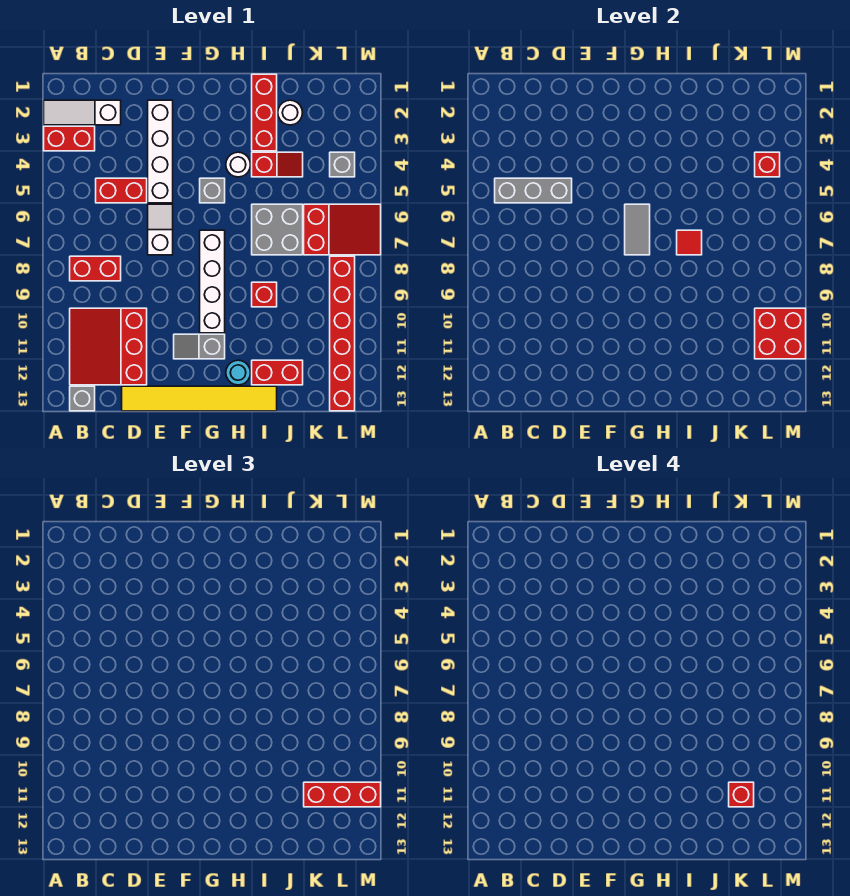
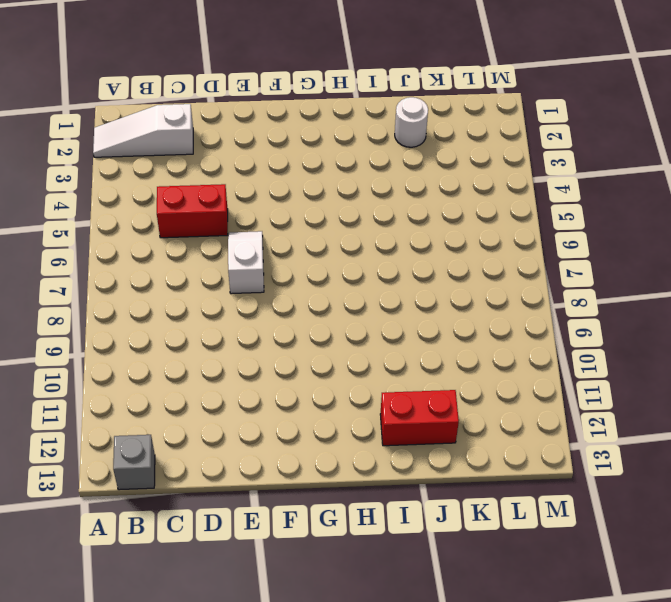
none -> red 1x2 brick [44,126,95,151]
none -> red 1x2 brick [70,256,121,281]
none -> red 3x3 slope [70,308,147,385]
none -> yellow 1x6 tile [122,386,277,411]

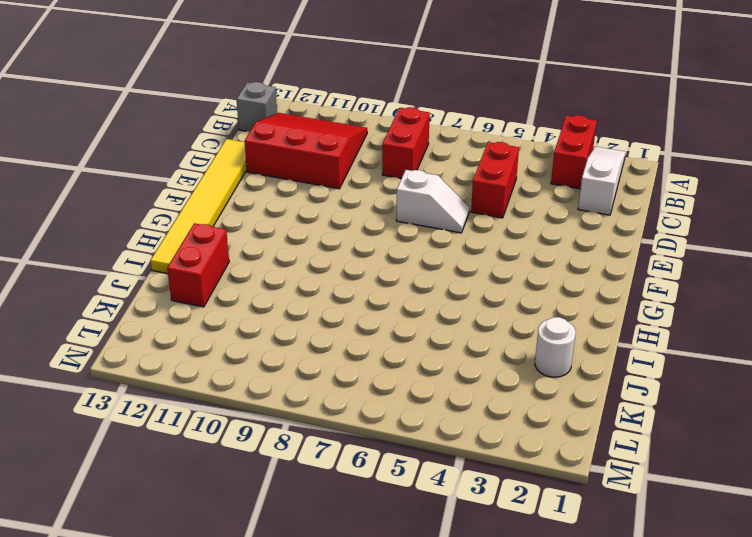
none -> white 1x4 brick [148,100,173,203]
none -> grey 1x2 slope [174,334,225,359]
none -> grey 1x1 brick [200,178,225,203]
none -> white 1x4 brick [200,230,225,333]

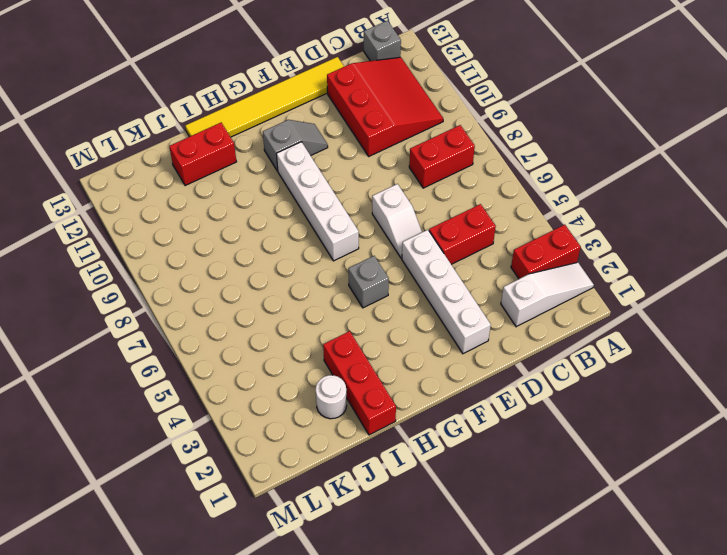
none -> white 1x1 round brick [226,152,251,177]
none -> cyan 1x1 round brick [226,360,251,385]
none -> red 1x2 slope [252,152,303,177]
none -> grey 2x2 brick [252,204,303,255]

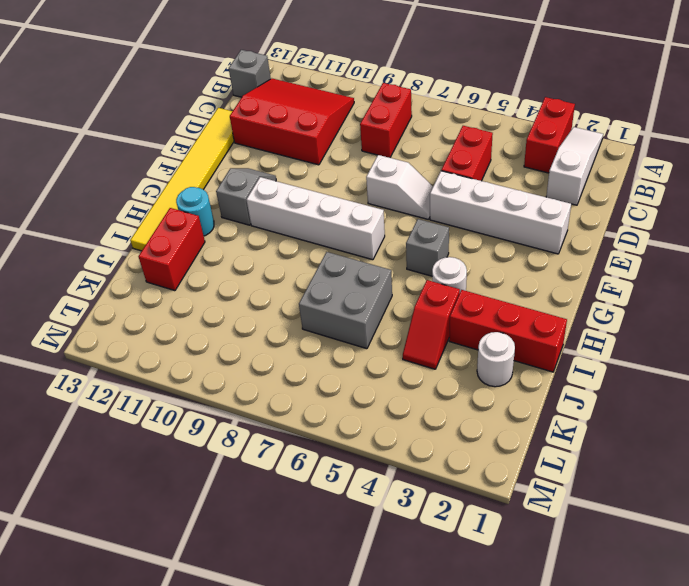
none -> red 1x1 brick [252,282,277,307]
none -> red 2x3 slope [304,204,381,255]
none -> grey 1x1 brick [330,152,355,177]
none -> red 1x6 brick [330,256,355,411]

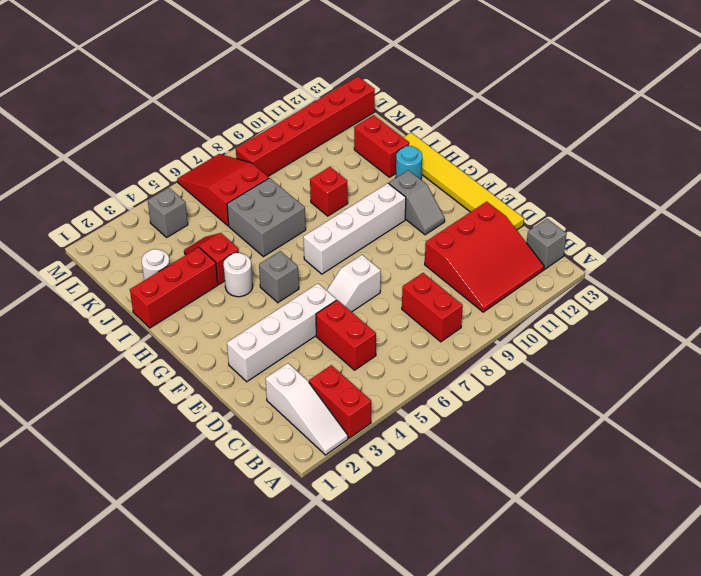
none -> grey 1x3 brick [495,178,572,203]
none -> grey 1x2 tile [625,204,650,255]
none -> red 1x1 tile [677,230,702,255]
none -> red 1x1 brick [755,152,780,177]

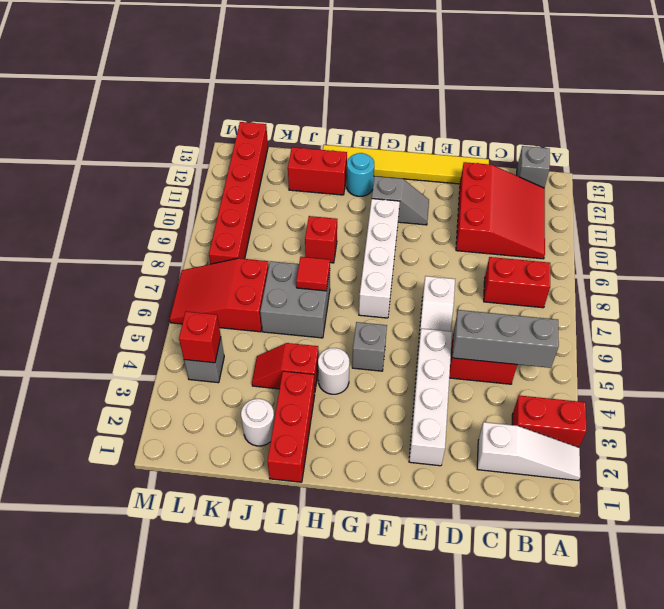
none -> grey 1x2 tile [625,204,650,255]
none -> red 2x2 brick [755,308,806,359]
none -> red 1x3 brick [304,782,381,807]
none -> red 1x1 brick [729,782,754,807]

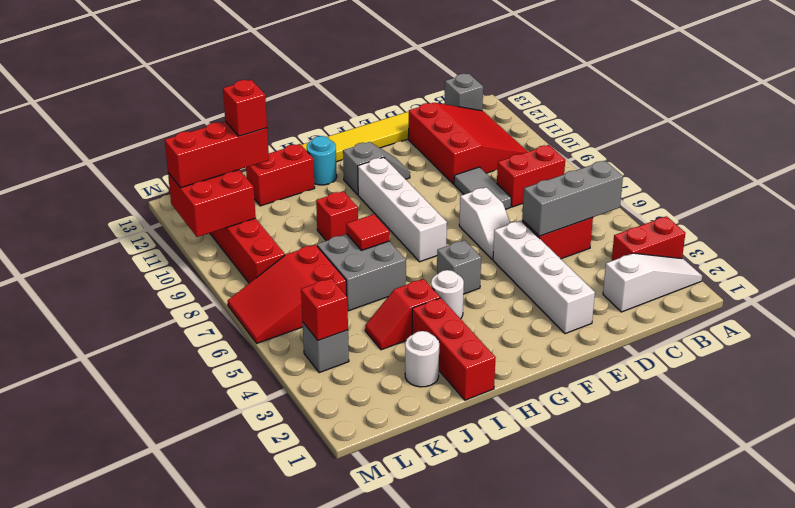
grey 1x2 tile [454,167,511,209] -> grey 1x2 tile moved to [625,204,650,255]

